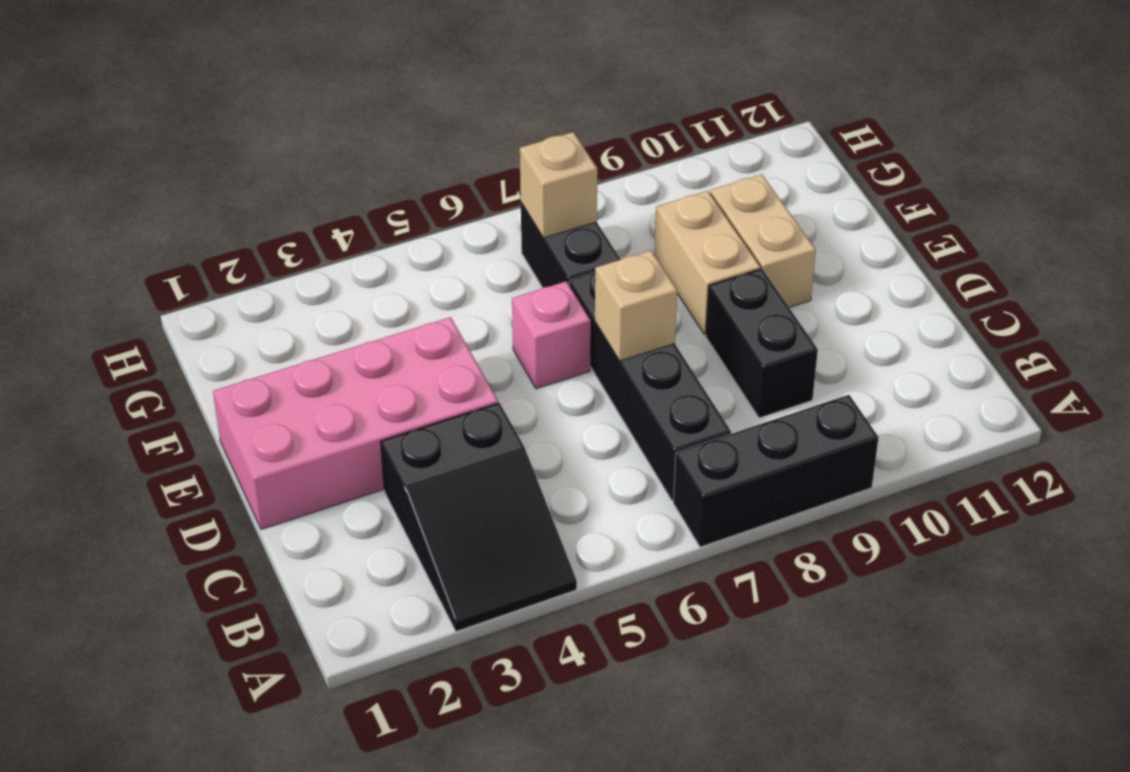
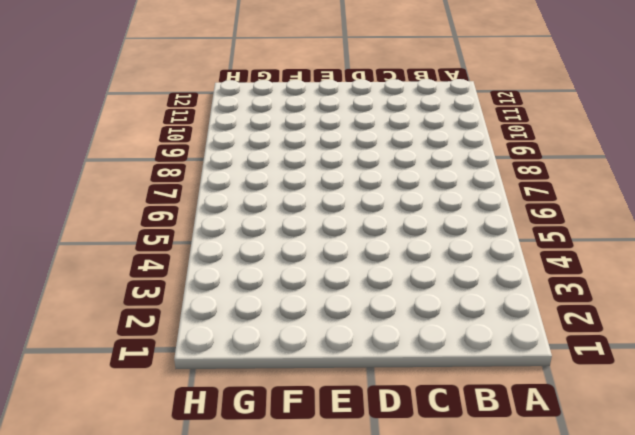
none -> black 2x3 slope [381,403,577,631]
none -> black 1x3 brick [673,395,879,547]

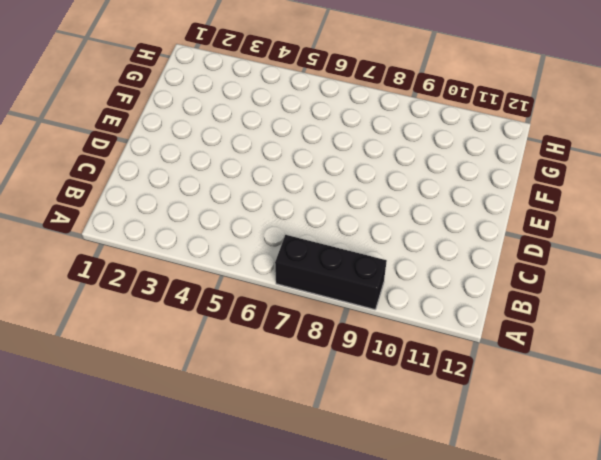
none -> black 2x3 slope [381,403,577,631]
none -> black 1x4 brick [569,273,731,501]

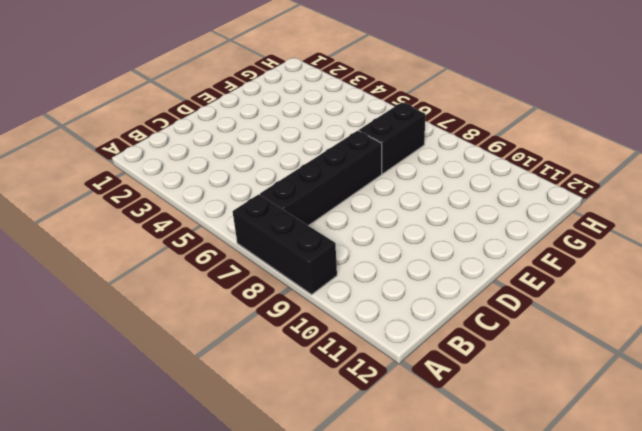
none -> black 2x3 slope [381,403,577,631]
none -> black 1x2 brick [706,269,818,418]

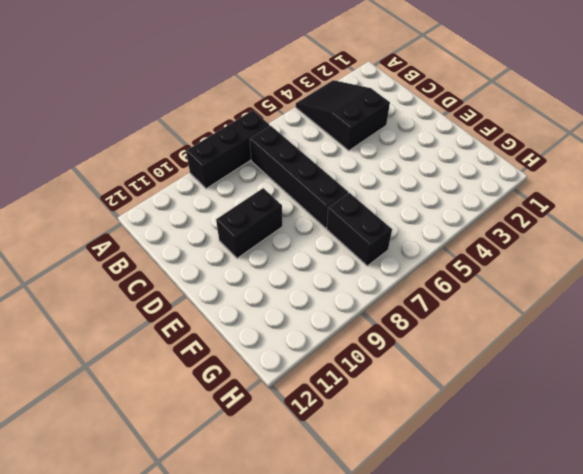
black 1x2 brick [216,188,282,258] -> black 1x2 brick turned to [706,269,818,418]
none -> pink 2x4 brick [213,317,498,529]
none -> pink 1x1 brick [512,281,591,389]

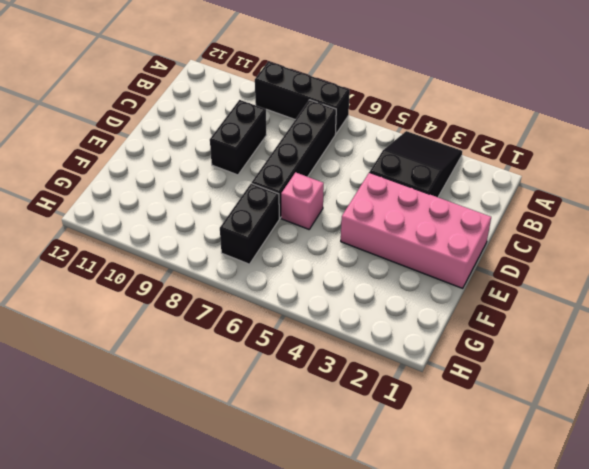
none -> tan 1x2 brick [654,191,761,334]
none -> tan 1x2 brick [710,174,816,307]

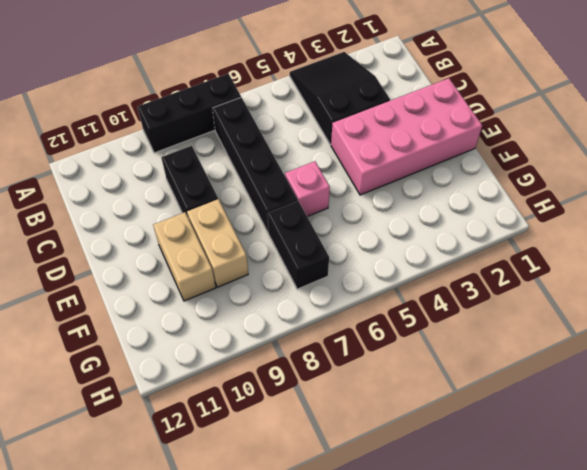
none -> tan 1x1 brick [595,250,677,361]
none -> tan 1x1 brick [520,132,597,238]

